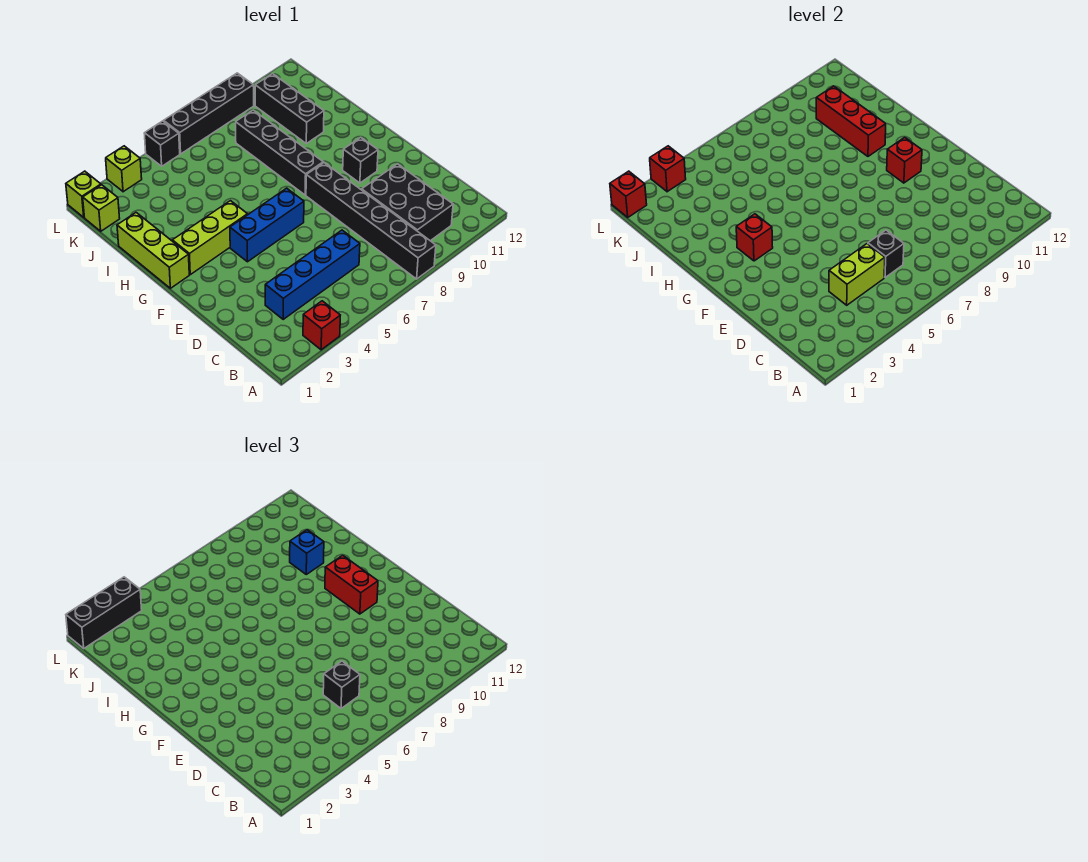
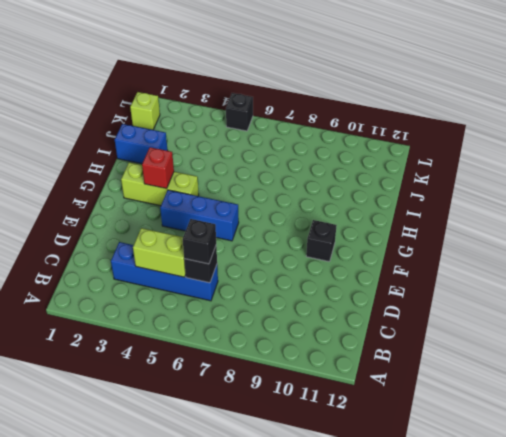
blue 1x2 brick [115,124,168,164] -> lime 1x3 brick [117,213,189,288]
none -> red 1x1 brick [303,301,340,350]
none -> black 1x6 brick [306,163,436,279]
none -> black 2x3 brick [362,164,453,241]

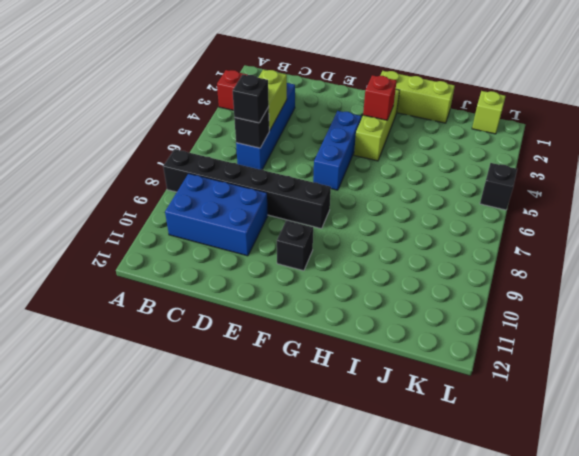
blue 2x3 brick [165,174,268,256] -> black 2x3 brick [362,164,453,241]
none -> black 1x4 brick [236,110,323,195]
none -> black 1x3 brick [255,74,324,143]
none -> lime 1x1 brick [66,171,101,217]

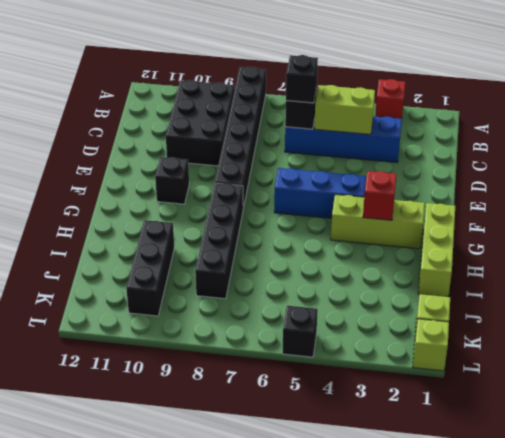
none -> lime 1x1 brick [106,146,142,192]
none -> black 1x4 brick [164,73,254,154]
none -> red 1x1 brick [887,137,922,183]

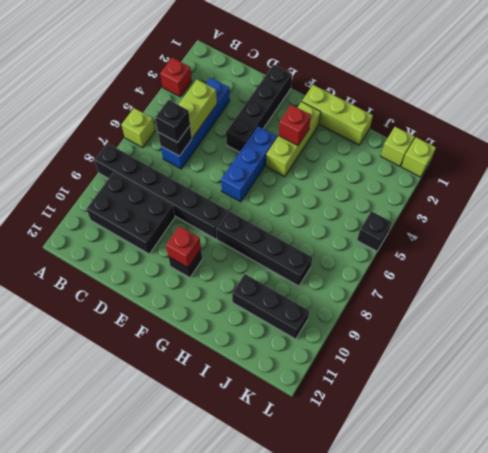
lime 1x1 brick [122,108,155,148] -> lime 1x1 brick moved to [106,146,142,192]
black 1x4 brick [226,65,292,152] -> black 1x4 brick moved to [164,73,254,154]
none -> red 1x3 brick [816,86,886,156]
none -> red 1x1 brick [610,171,647,217]
none -> red 1x1 brick [650,146,686,192]

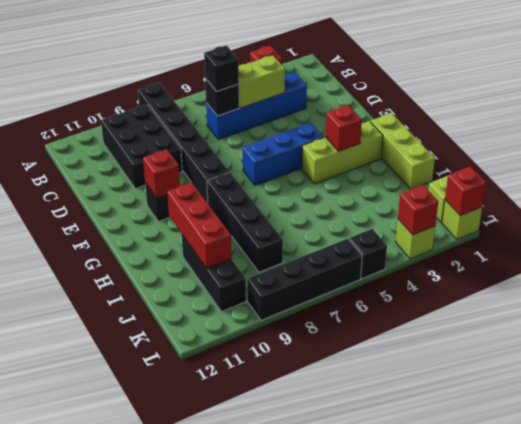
none -> red 1x2 brick [325,555,378,614]
none -> blue 1x1 brick [290,530,324,574]
none -> black 1x3 brick [66,577,142,648]

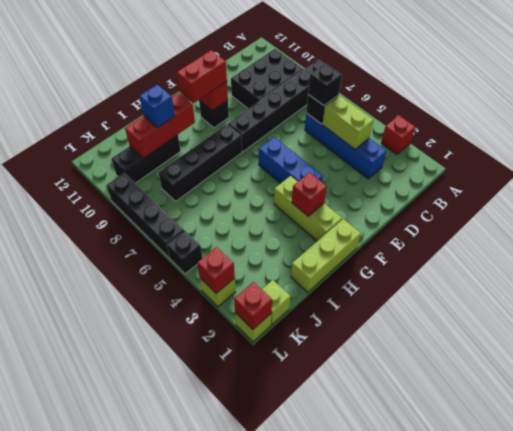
none -> black 1x3 brick [66,577,142,648]

